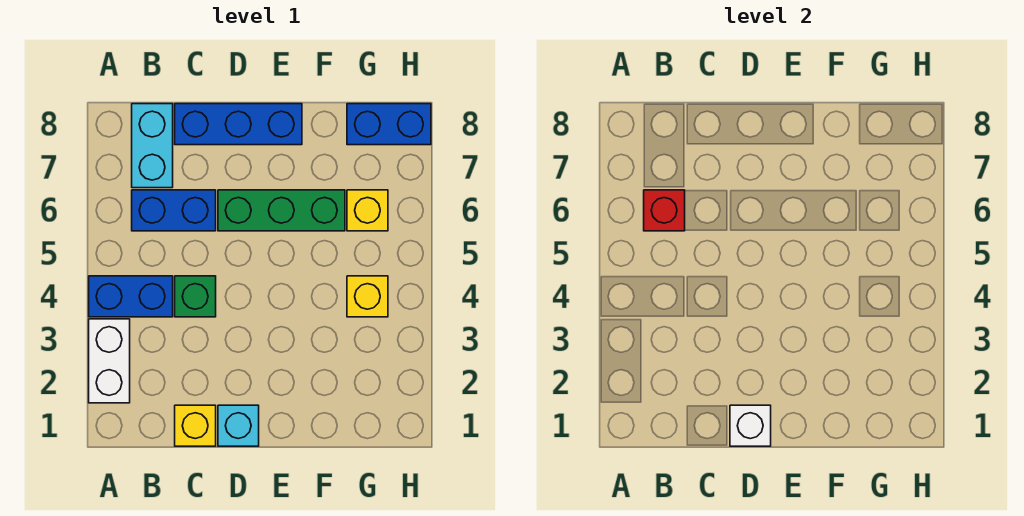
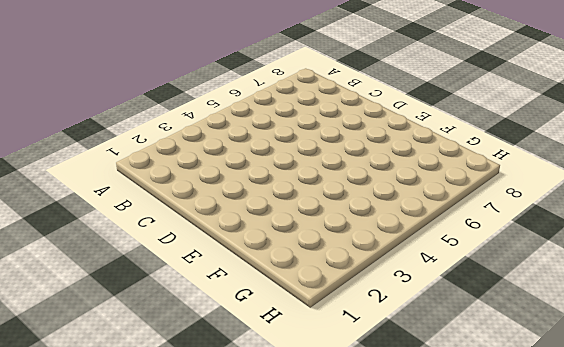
none -> white 1x2 brick [89,319,130,403]
none -> blue 1x2 brick [89,276,173,317]
none -> blue 1x2 brick [132,190,216,231]

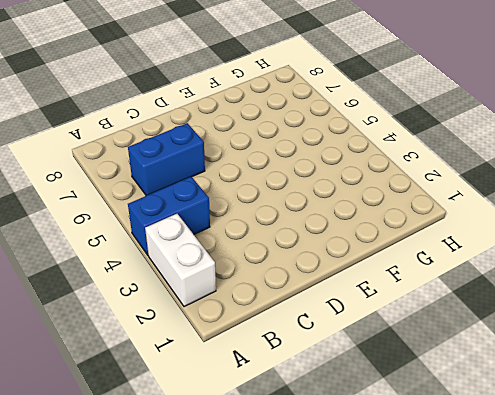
none -> cyan 1x2 brick [132,104,173,188]
none -> yellow 1x1 brick [175,405,216,446]
none -> green 1x1 brick [175,276,216,317]

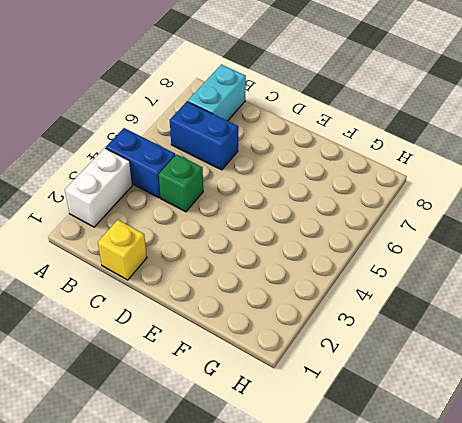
none -> blue 1x3 brick [175,104,302,145]
none -> cyan 1x1 brick [218,405,259,446]
none -> green 1x3 brick [218,190,345,231]

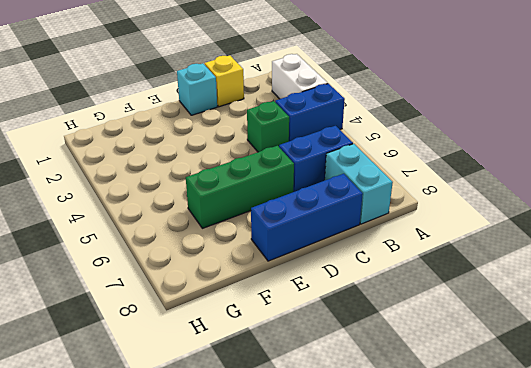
none -> yellow 1x1 brick [347,276,388,317]
none -> yellow 1x1 brick [347,190,388,231]
none -> blue 1x2 brick [347,104,431,145]

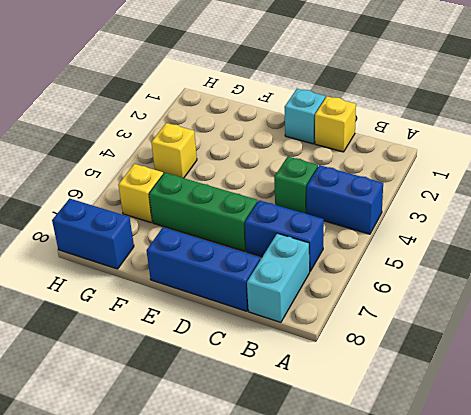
none -> white 1x2 brick [89,319,130,403]
none -> red 1x1 brick [644,190,685,231]
none -> white 1x1 brick [730,405,771,446]

